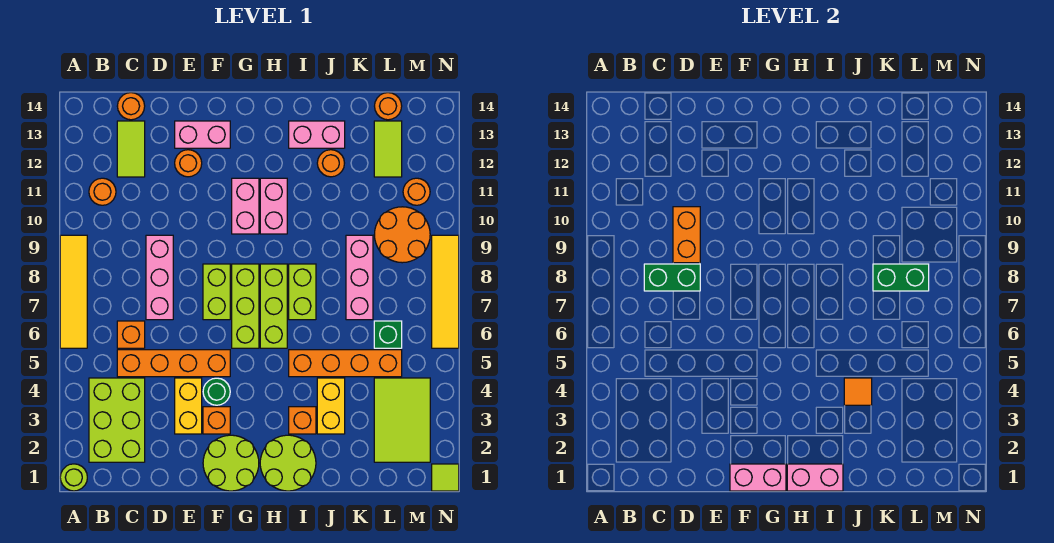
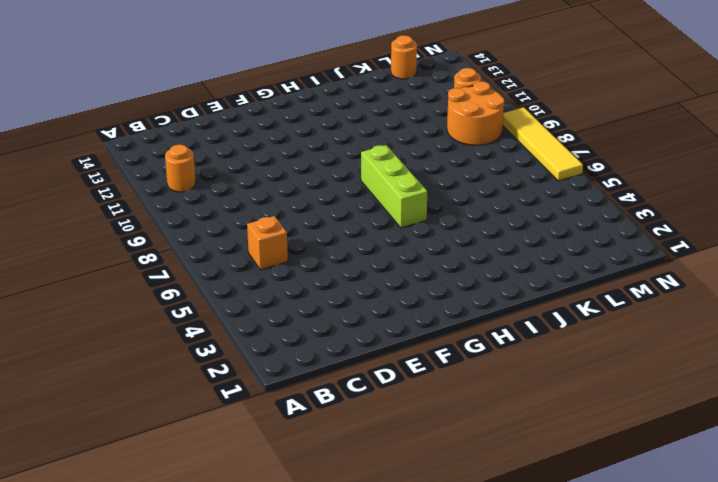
none -> lime 1x1 round brick [60,464,87,491]
none -> yellow 1x4 tile [60,235,87,348]
none -> lime 2x3 brick [89,378,145,462]
none -> orange 1x4 brick [117,350,230,377]

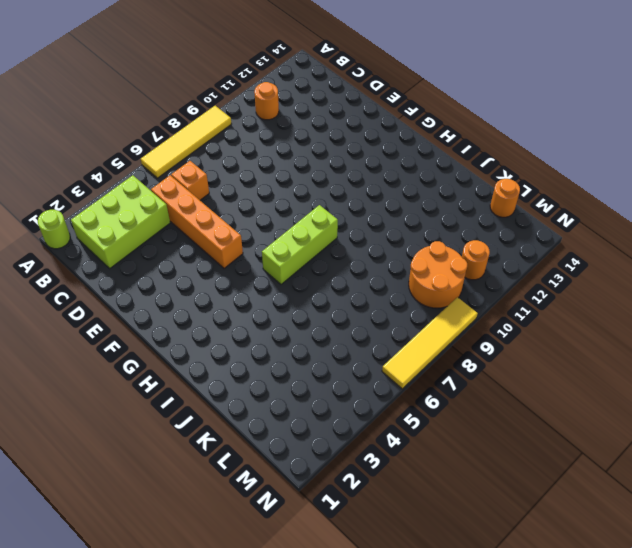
none -> lime 1x2 tile [117,121,145,177]
none -> orange 1x1 round brick [117,93,145,120]
none -> pink 1x3 brick [146,235,173,320]
none -> yellow 1x2 brick [175,378,202,434]

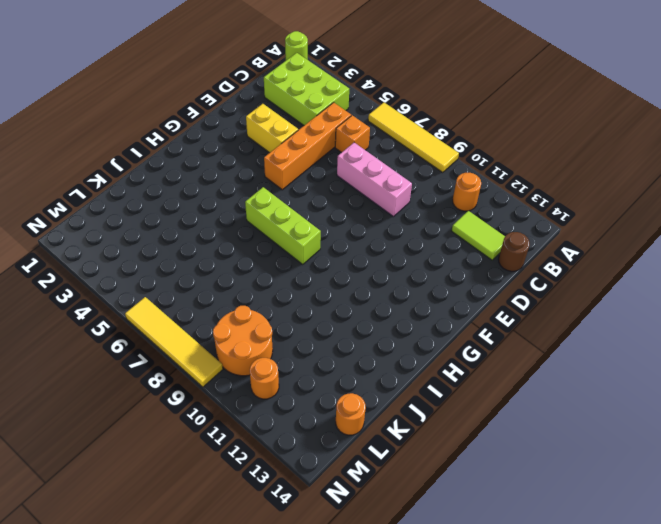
brown 1x1 round brick [498,232,530,271] -> orange 1x1 round brick [117,93,145,120]
none -> orange 1x1 round brick [175,150,202,177]
none -> pink 1x2 brick [175,121,230,148]
none -> lime 2x2 round brick [203,435,259,491]
none -> orange 1x1 brick [203,407,230,434]

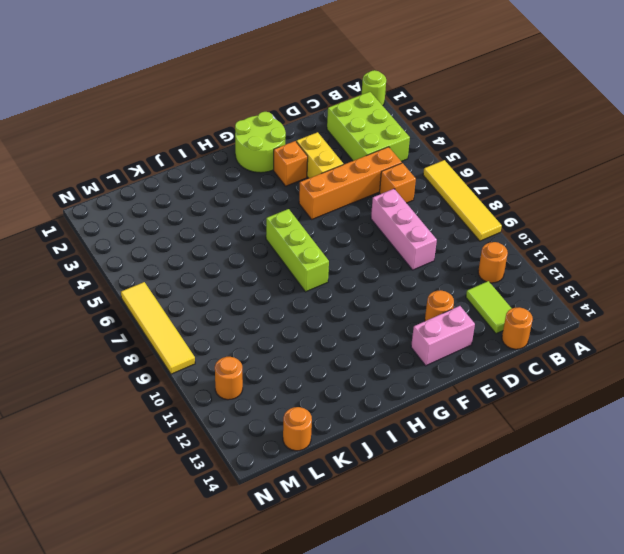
none -> green 1x1 round brick [203,378,230,405]
none -> lime 1x2 brick [203,264,230,320]
none -> lime 1x3 brick [232,264,259,348]
none -> pink 1x2 brick [232,178,259,234]

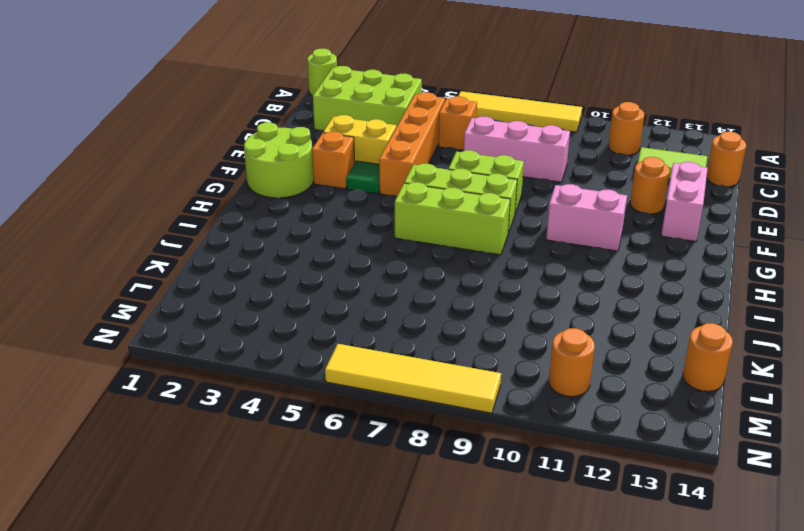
green 1x1 tile [346,161,380,194] -> green 1x1 round brick [203,378,230,405]
none -> lime 2x2 round brick [260,435,316,491]
none -> pink 1x2 brick [260,178,287,234]
none -> orange 1x1 brick [289,407,316,434]
none -> orange 1x4 brick [289,350,402,377]

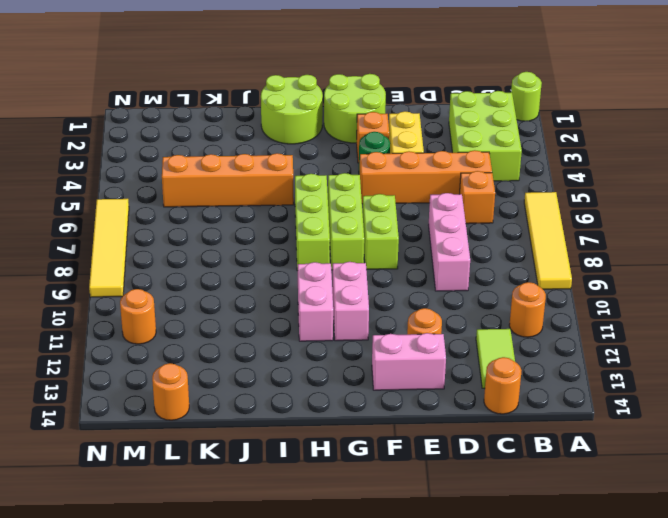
none -> orange 1x1 brick [289,407,316,434]
none -> lime 1x2 brick [289,264,316,320]
none -> pink 1x2 brick [289,121,345,148]
none -> yellow 1x2 brick [317,378,345,434]

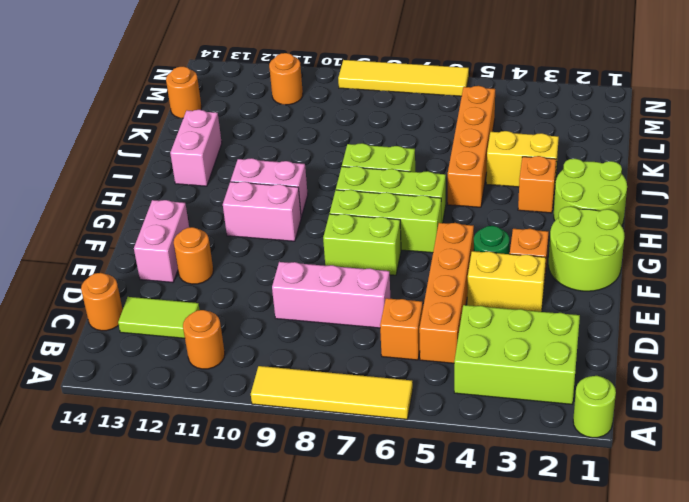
none -> orange 1x1 round brick [317,150,344,177]
none -> pink 1x3 brick [346,235,373,320]
none -> lime 2x3 tile [374,378,430,462]
none -> green 1x1 brick [374,321,402,348]

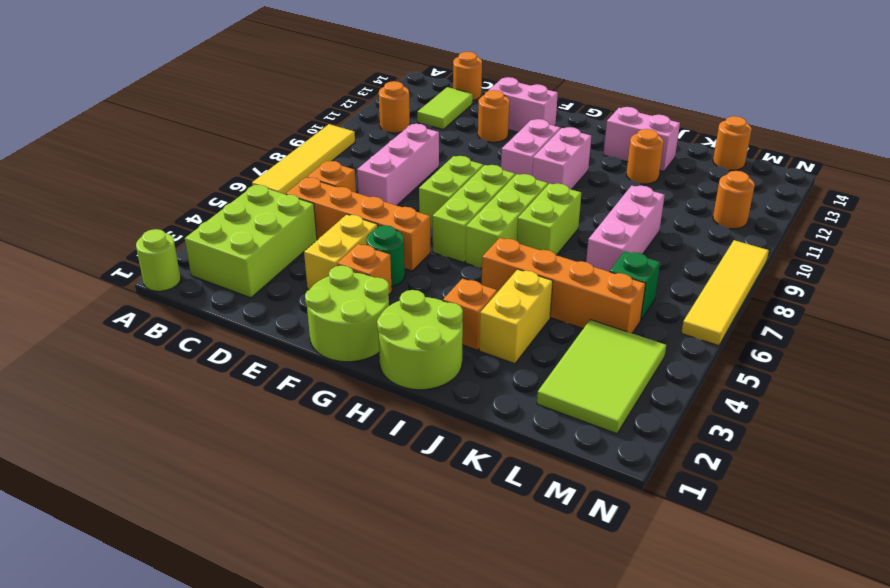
none -> orange 2x2 round brick [374,207,430,263]
none -> lime 1x2 tile [374,121,402,177]
none -> lime 1x1 tile [432,464,459,491]
none -> green 1x2 brick [644,264,700,291]

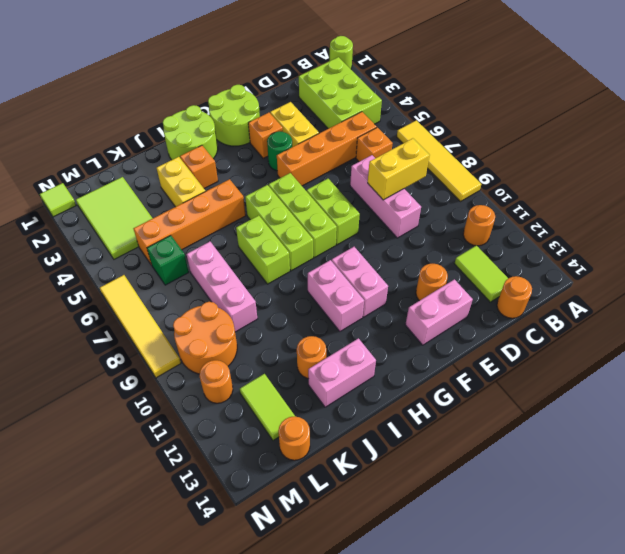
yellow 1x2 brick [368,138,430,200] -> green 1x2 brick [644,264,700,291]
none -> orange 1x2 brick [673,207,700,263]
none -> pink 1x2 brick [730,464,786,491]
none -> pink 1x2 brick [787,464,843,491]
none -> orange 1x1 tile [844,378,872,405]

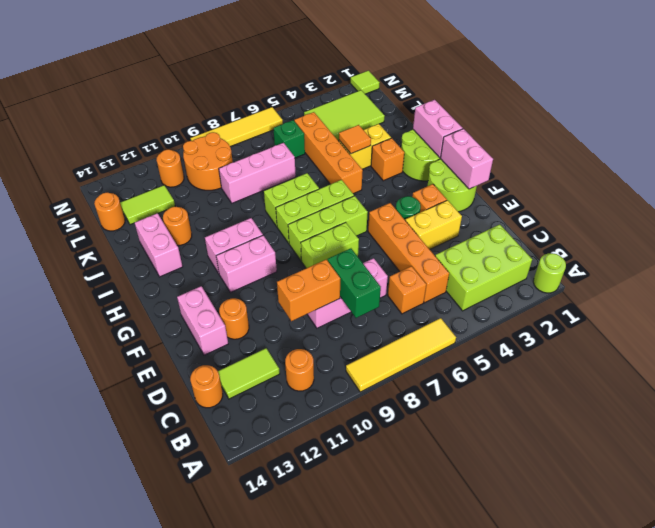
none -> green 1x2 brick [873,264,929,291]

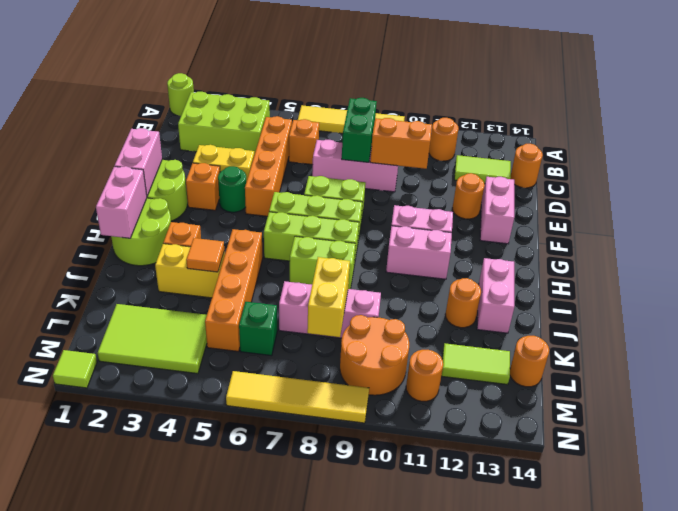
yellow 1x2 brick [307,257,350,337] -> green 1x2 brick [873,264,929,291]

